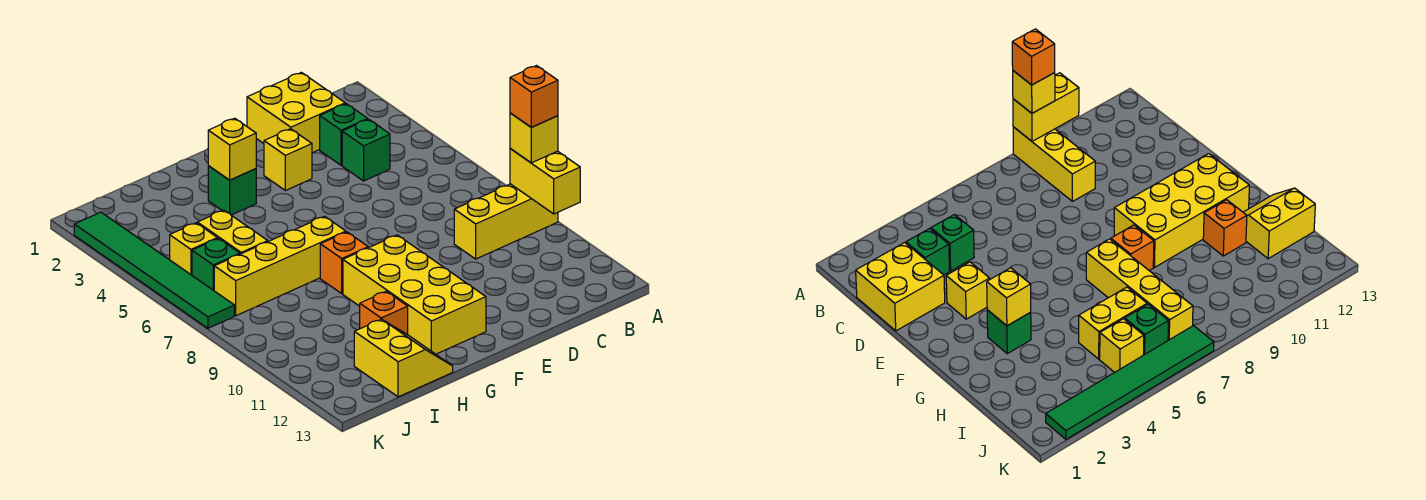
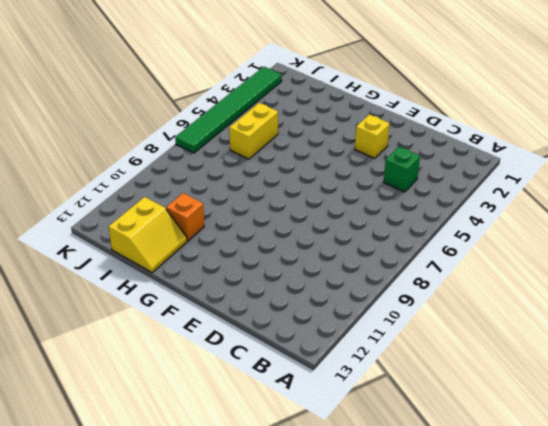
none -> yellow 1x3 brick [454,184,558,259]
none -> yellow 2x2 brick [247,72,345,153]
none -> green 1x1 brick [320,104,368,165]

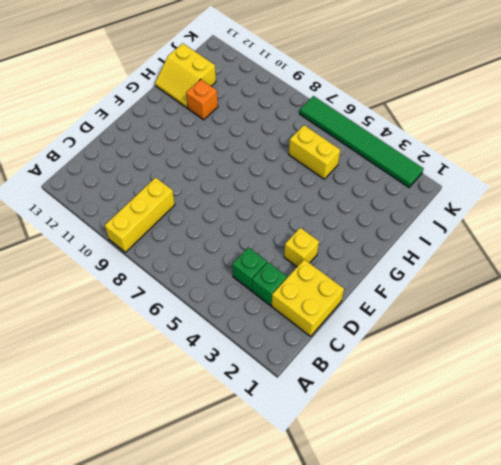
none -> yellow 2x4 brick [343,235,486,354]
none -> green 1x1 brick [208,166,256,215]
none -> yellow 1x4 brick [214,216,346,316]

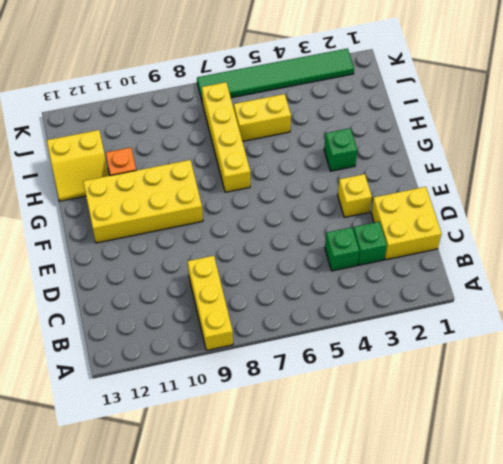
none -> orange 1x1 brick [320,232,368,294]
none -> yellow 1x1 brick [170,223,217,275]
none -> green 1x1 brick [192,238,240,290]

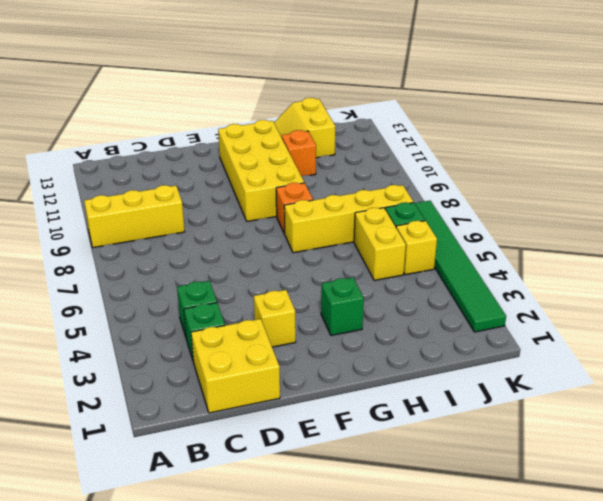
none -> yellow 1x2 brick [510,149,580,214]
none -> yellow 1x1 brick [208,118,256,180]
none -> yellow 1x1 brick [510,113,558,163]

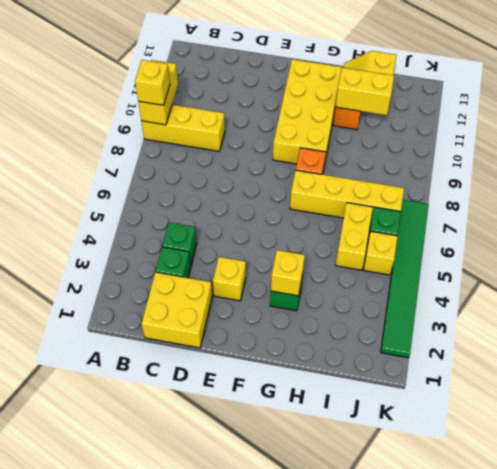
yellow 1x2 brick [335,68,394,115] -> none
none -> orange 1x1 brick [510,66,558,127]

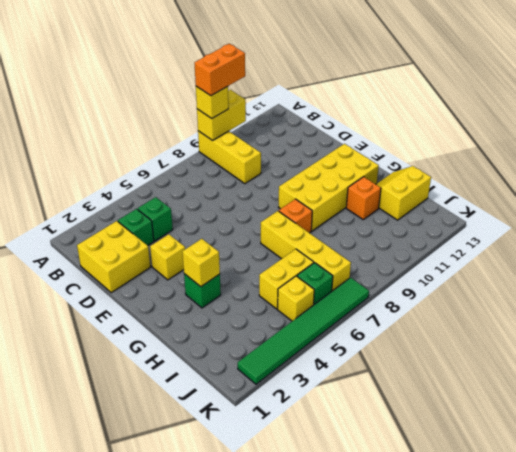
orange 1x2 brick [195,44,245,96] -> orange 1x1 brick [510,66,558,127]

